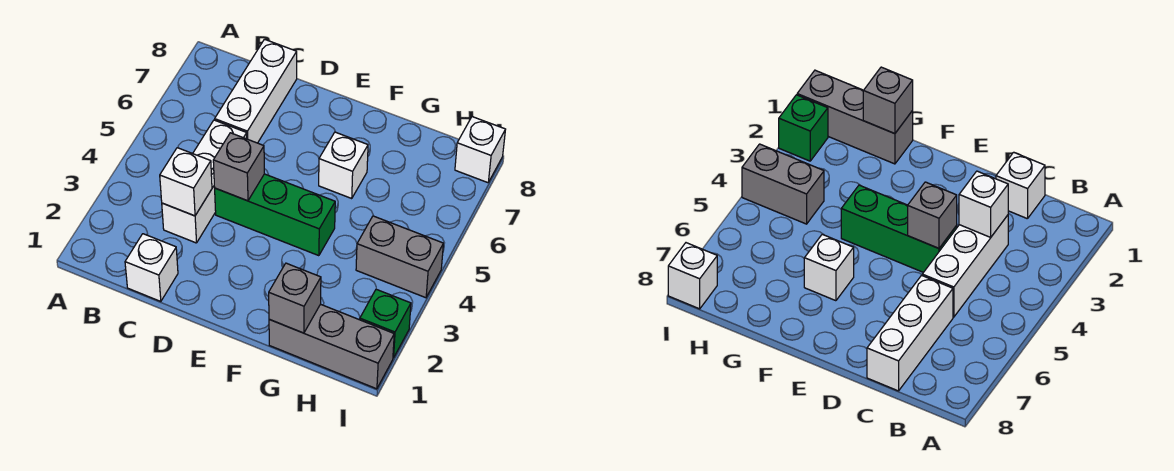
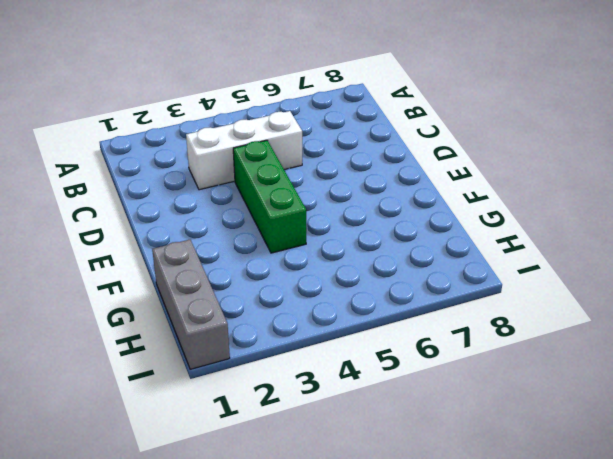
none -> white 1x1 brick [125,234,178,301]
none -> white 1x3 brick [215,39,297,143]
none -> white 1x1 brick [319,132,368,198]

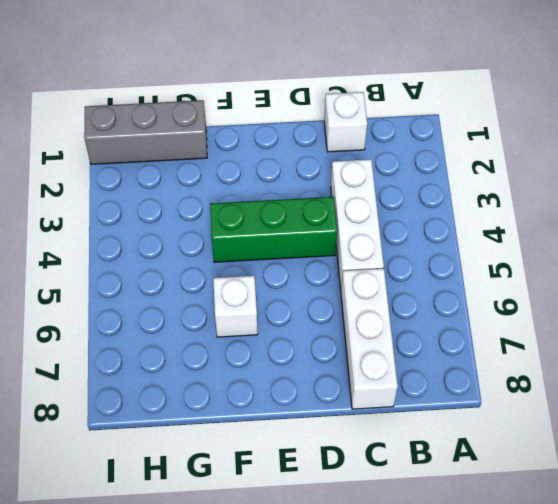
none -> grey 1x2 brick [356,216,443,298]
none -> green 1x1 brick [359,289,411,358]
none -> white 1x1 brick [455,117,506,183]

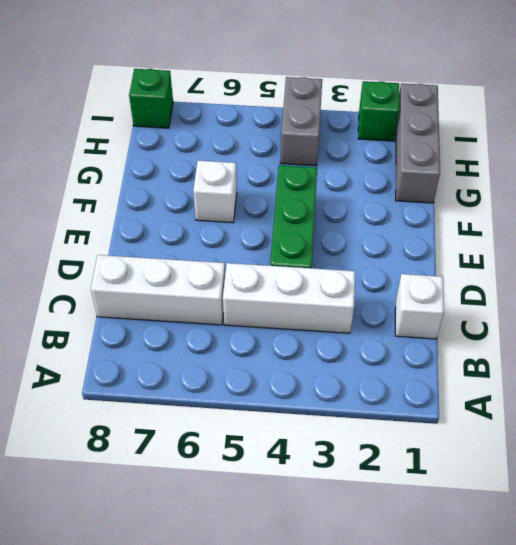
green 1x1 brick [129,69,173,128] -> white 1x1 brick [455,117,506,183]
none -> white 1x1 brick [160,148,212,216]
none -> grey 1x1 brick [213,133,264,201]
none -> grey 1x1 brick [269,263,321,333]

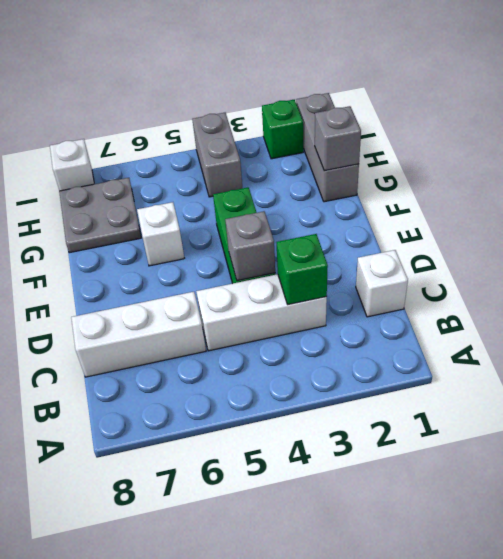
green 1x1 brick [276,234,328,305] -> white 1x1 brick [160,148,212,216]
grey 2x2 plate [59,178,141,253] -> none

